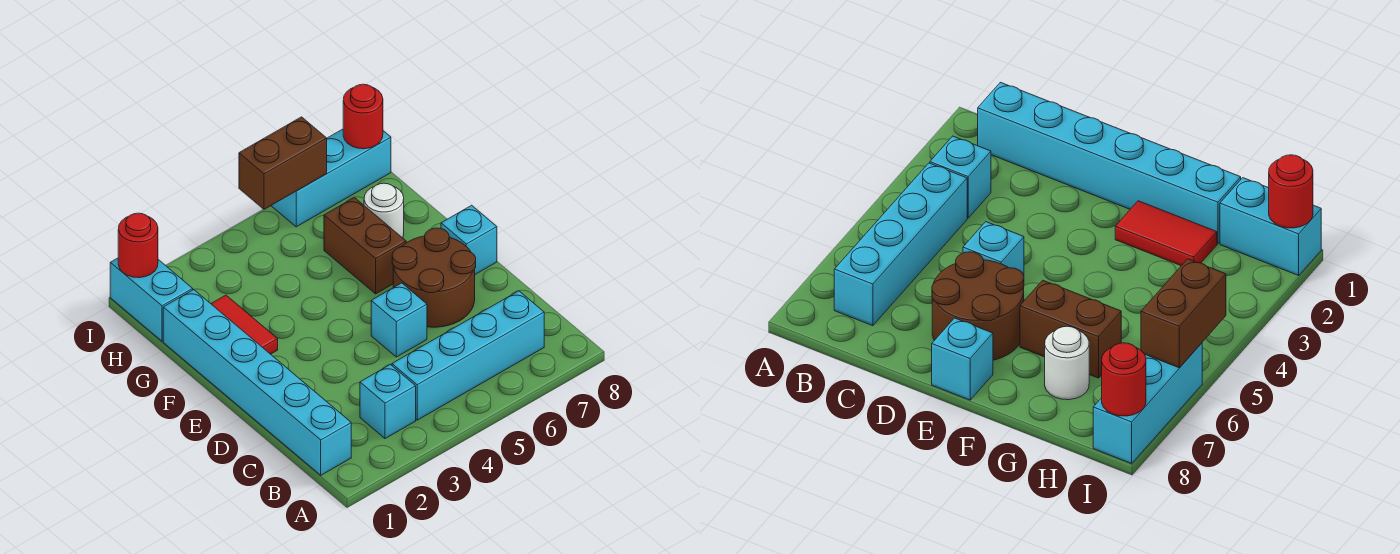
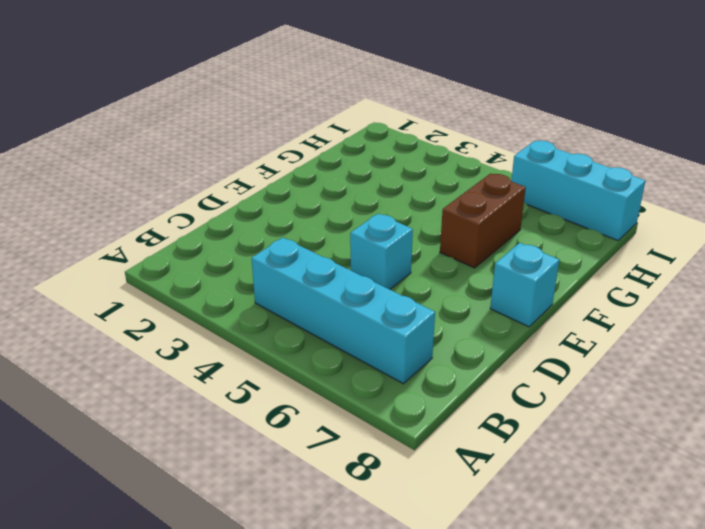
none -> cyan 1x6 brick [163,290,351,475]
none -> cyan 1x1 brick [360,364,416,439]
none -> brown 2x2 round brick [392,228,476,327]

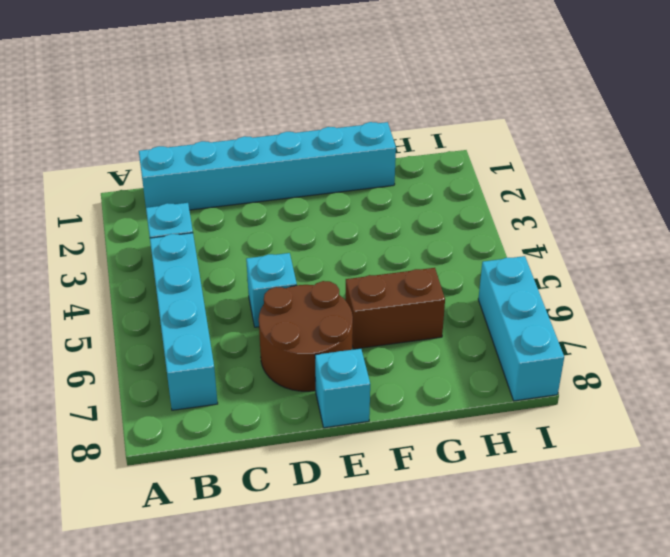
none -> red 1x2 tile [211,295,278,354]
none -> white 1x1 round brick [364,183,404,238]
none -> cyan 1x2 brick [110,258,193,341]

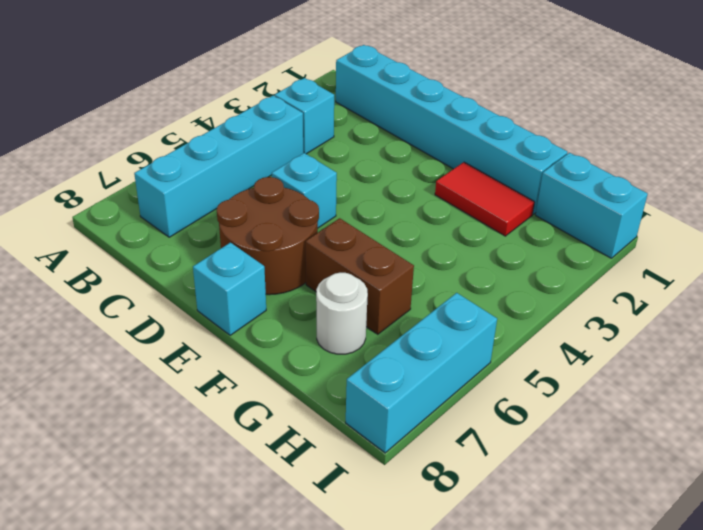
none -> red 1x1 round brick [118,213,158,278]
none -> brown 1x2 brick [239,117,327,209]
none -> red 1x1 round brick [343,84,383,149]

